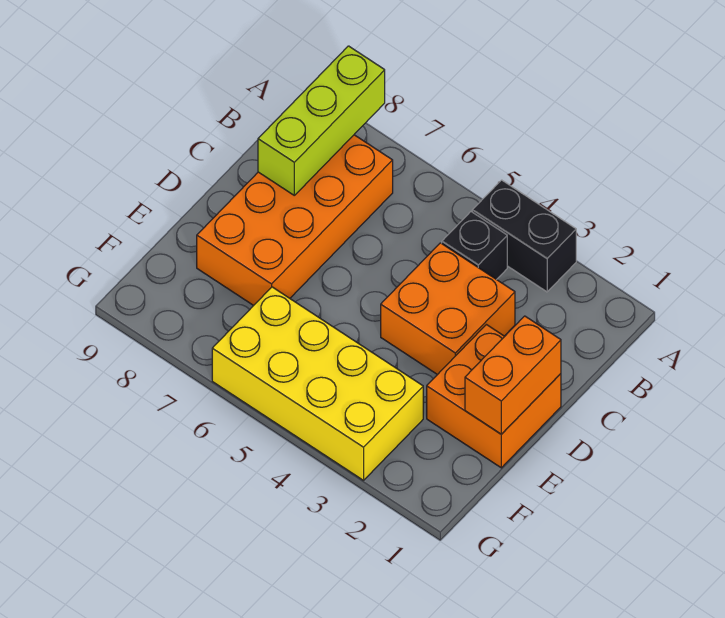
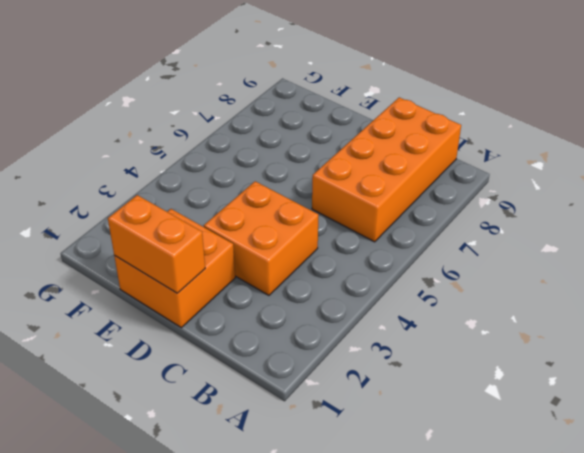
orange 2x4 brick [312,97,461,242] -> orange 2x4 brick turned to [197,135,393,306]
none -> black 1x2 brick [472,180,576,292]
none -> black 1x1 brick [442,212,507,280]

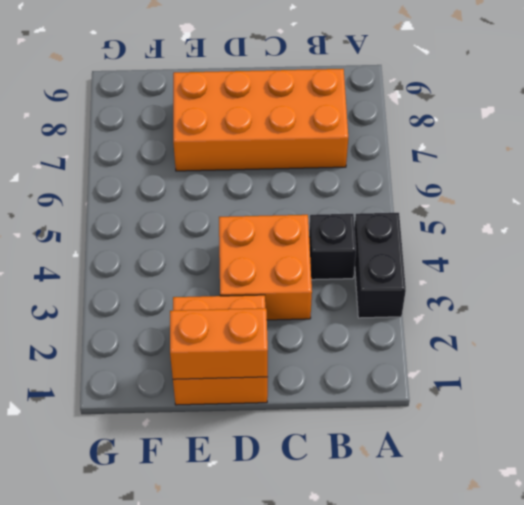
none -> yellow 2x4 brick [212,287,423,480]
none -> lime 1x3 brick [258,46,385,195]

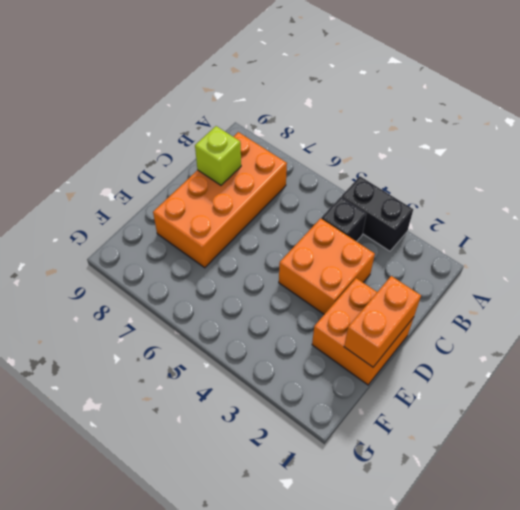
lime 1x1 brick [195,126,241,185] -> lime 1x3 brick [258,46,385,195]
none -> yellow 2x4 brick [212,287,423,480]

